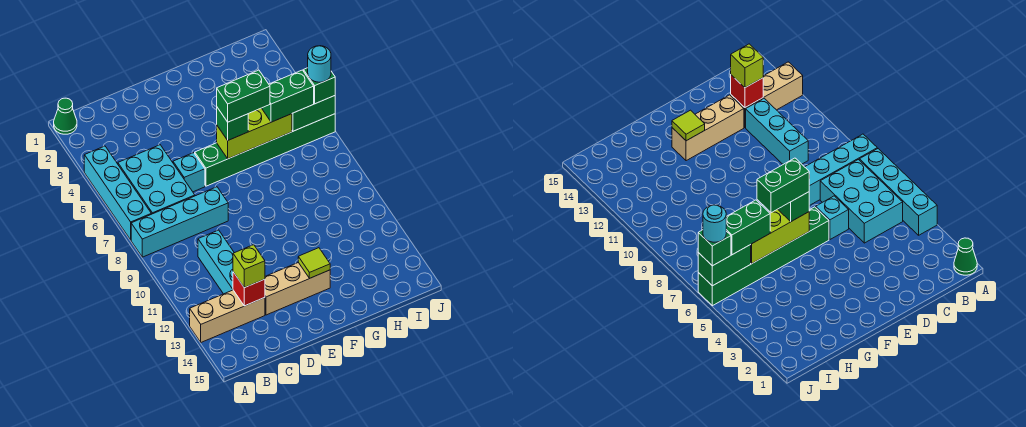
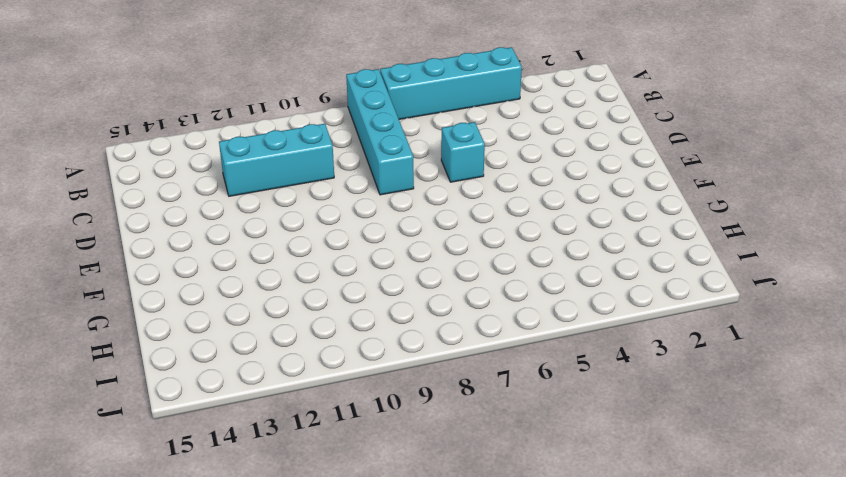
none -> green 1x1 cone [54,98,77,134]
none -> tan 1x3 brick [190,290,265,342]
none -> cyan 2x3 brick [118,145,195,214]

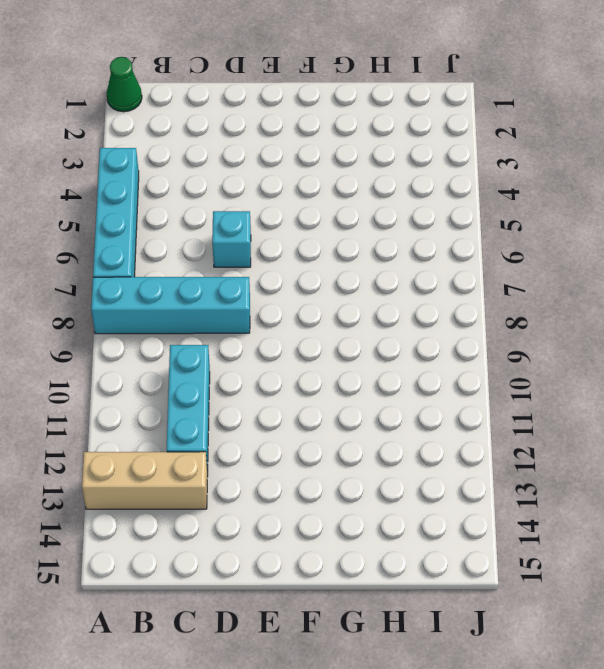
none -> cyan 2x3 brick [118,145,195,214]
none -> tan 1x3 brick [265,263,330,315]
none -> green 1x6 brick [195,114,335,186]

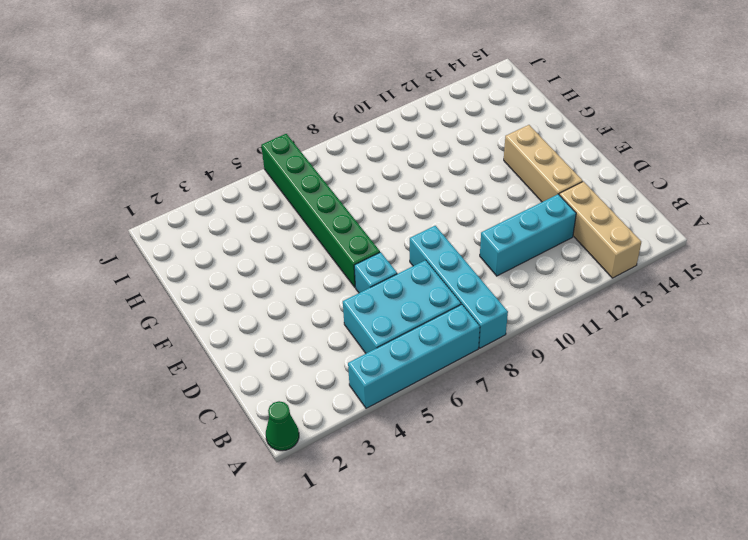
none -> red 1x1 brick [233,272,265,306]
none -> lime 1x3 brick [216,108,292,159]
none -> lime 1x1 tile [298,248,330,279]

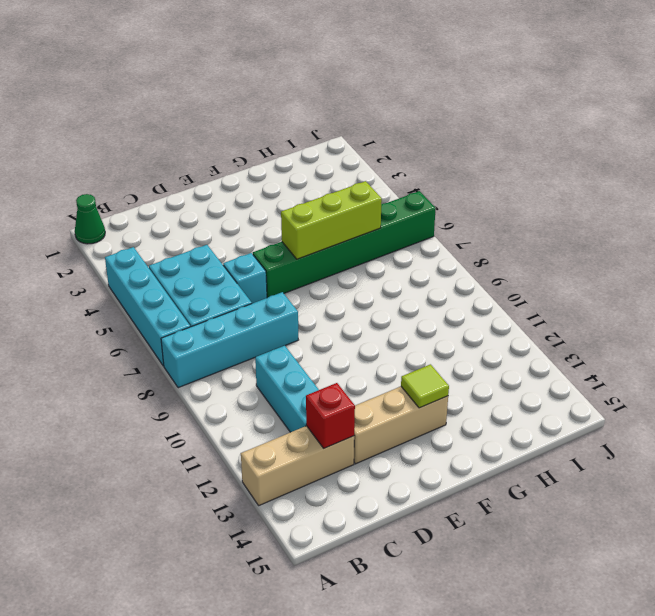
none -> green 1x2 brick [292,96,335,131]
none -> lime 1x1 brick [233,245,265,288]
none -> green 1x1 brick [217,108,248,140]

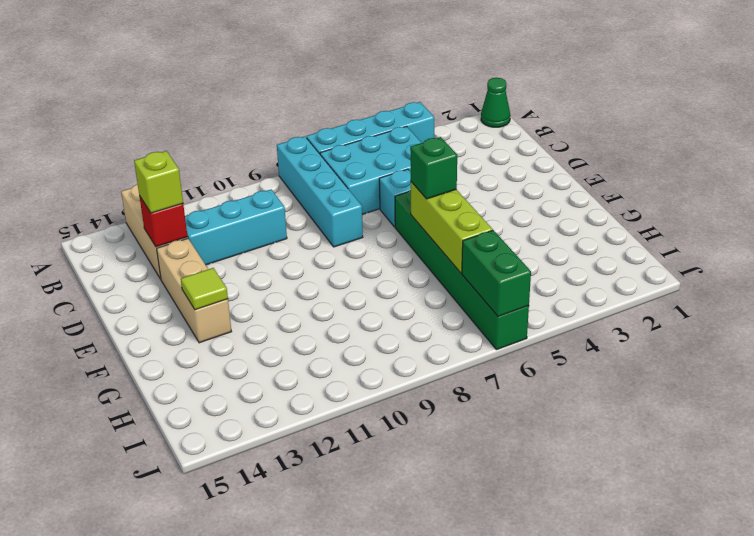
none -> green 1x2 brick [262,70,314,122]
none -> green 1x1 brick [304,68,335,104]
none -> green 1x2 brick [217,70,270,122]

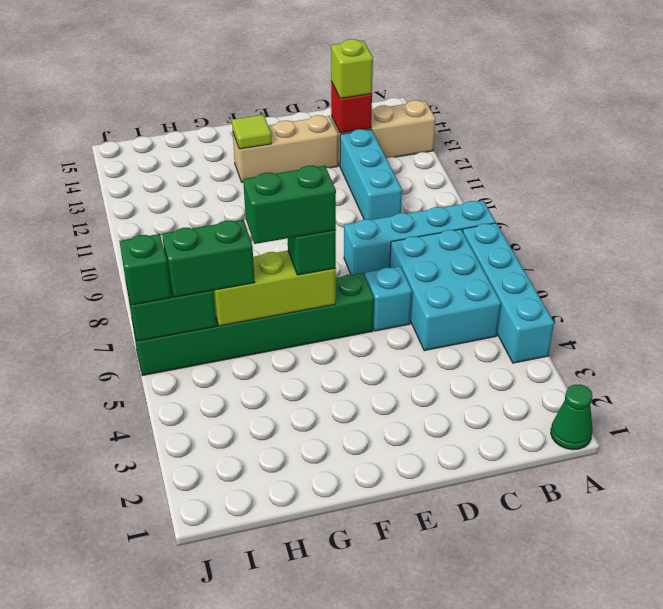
none -> cyan 1x1 round brick [308,46,331,82]

